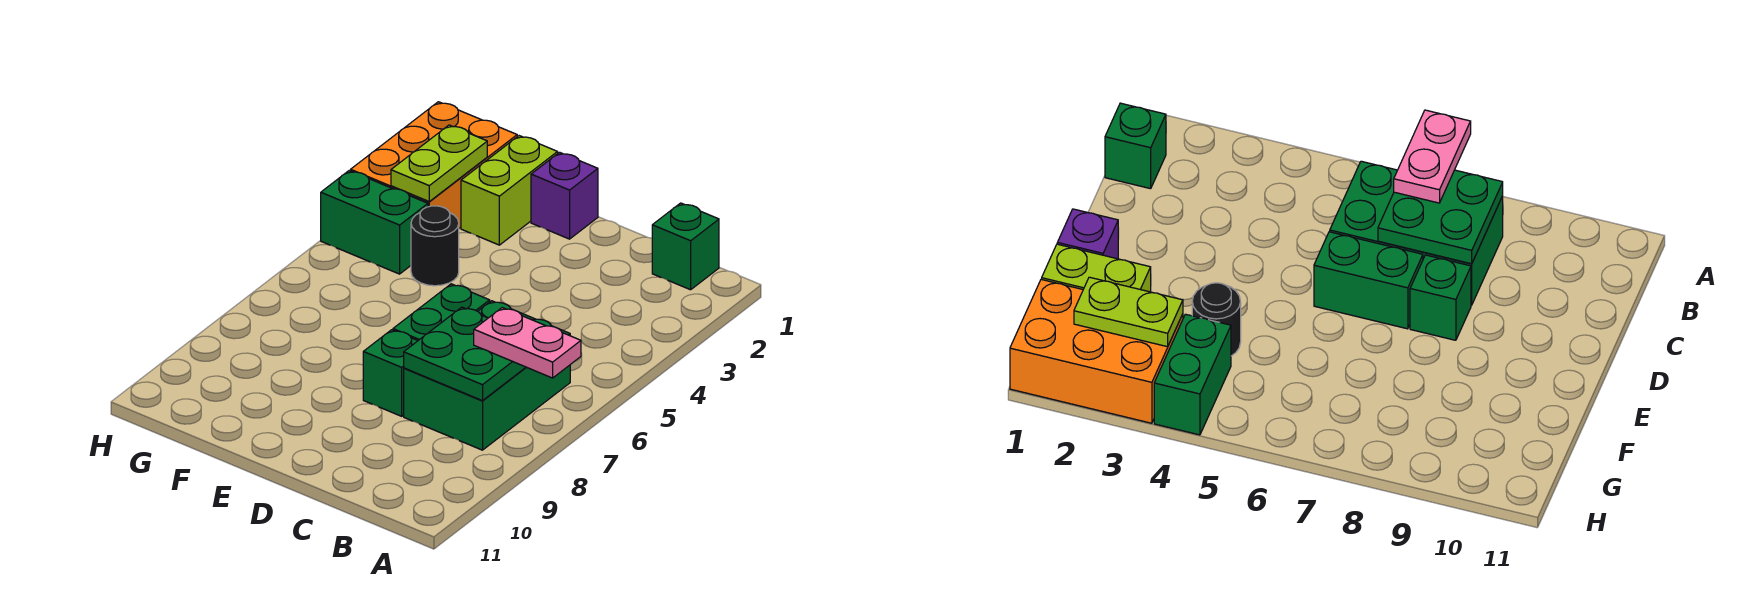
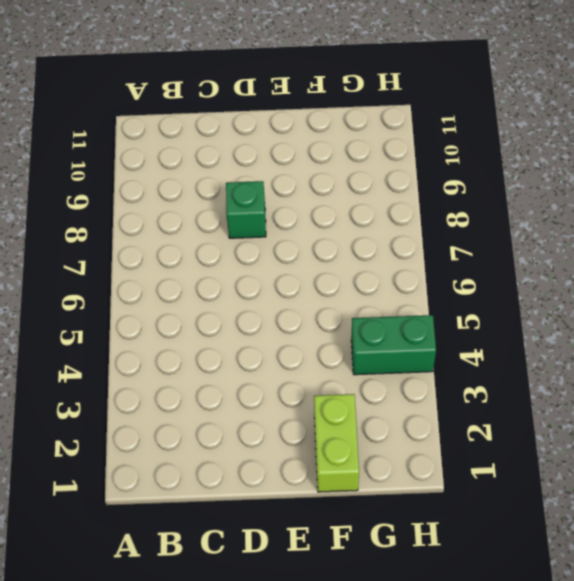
none -> green 1x1 brick [652,203,719,290]
none -> green 2x3 brick [404,301,570,450]
none -> green 1x2 brick [393,284,490,340]

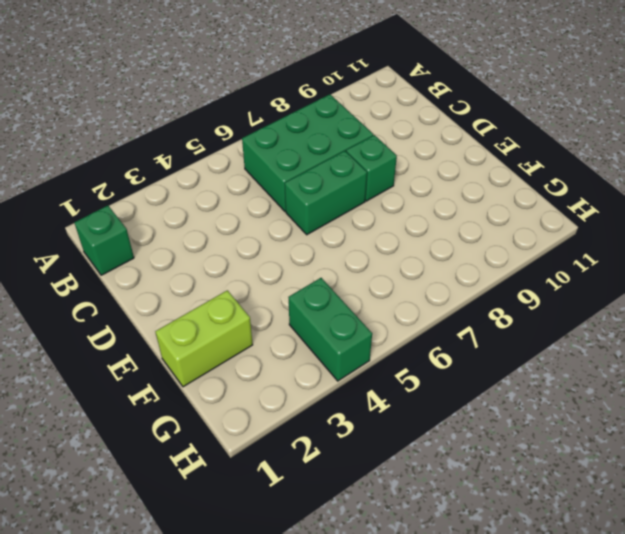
none -> purple 1x1 brick [531,152,598,239]
none -> black 1x1 round brick [411,206,459,286]
none -> orange 2x3 brick [351,102,517,228]

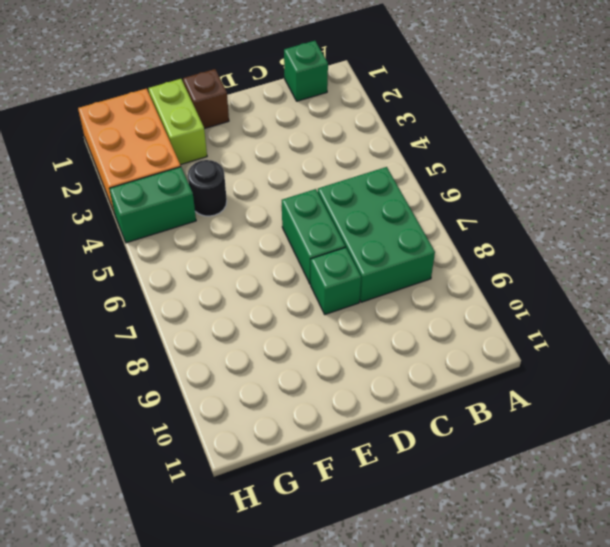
brown 1x1 brick [183,69,229,129] -> purple 1x1 brick [531,152,598,239]
none -> green 2x2 plate [404,307,526,401]
none -> lime 1x2 plate [391,125,487,201]
none -> pink 1x2 plate [474,308,581,378]

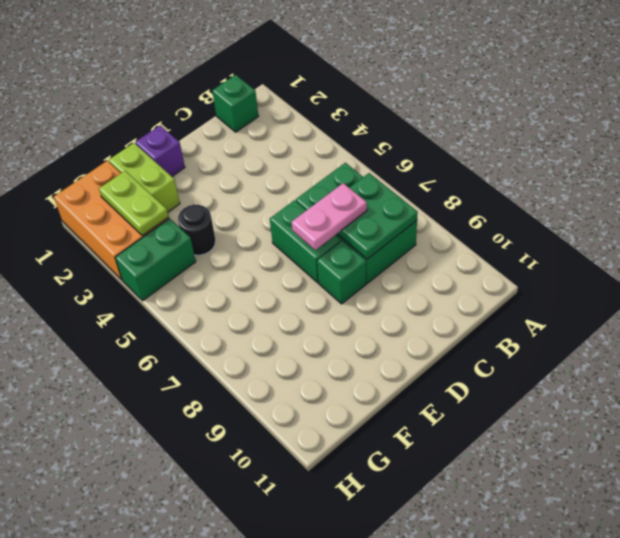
pink 1x2 plate [291,183,367,250] -> pink 1x2 plate moved to [474,308,581,378]

